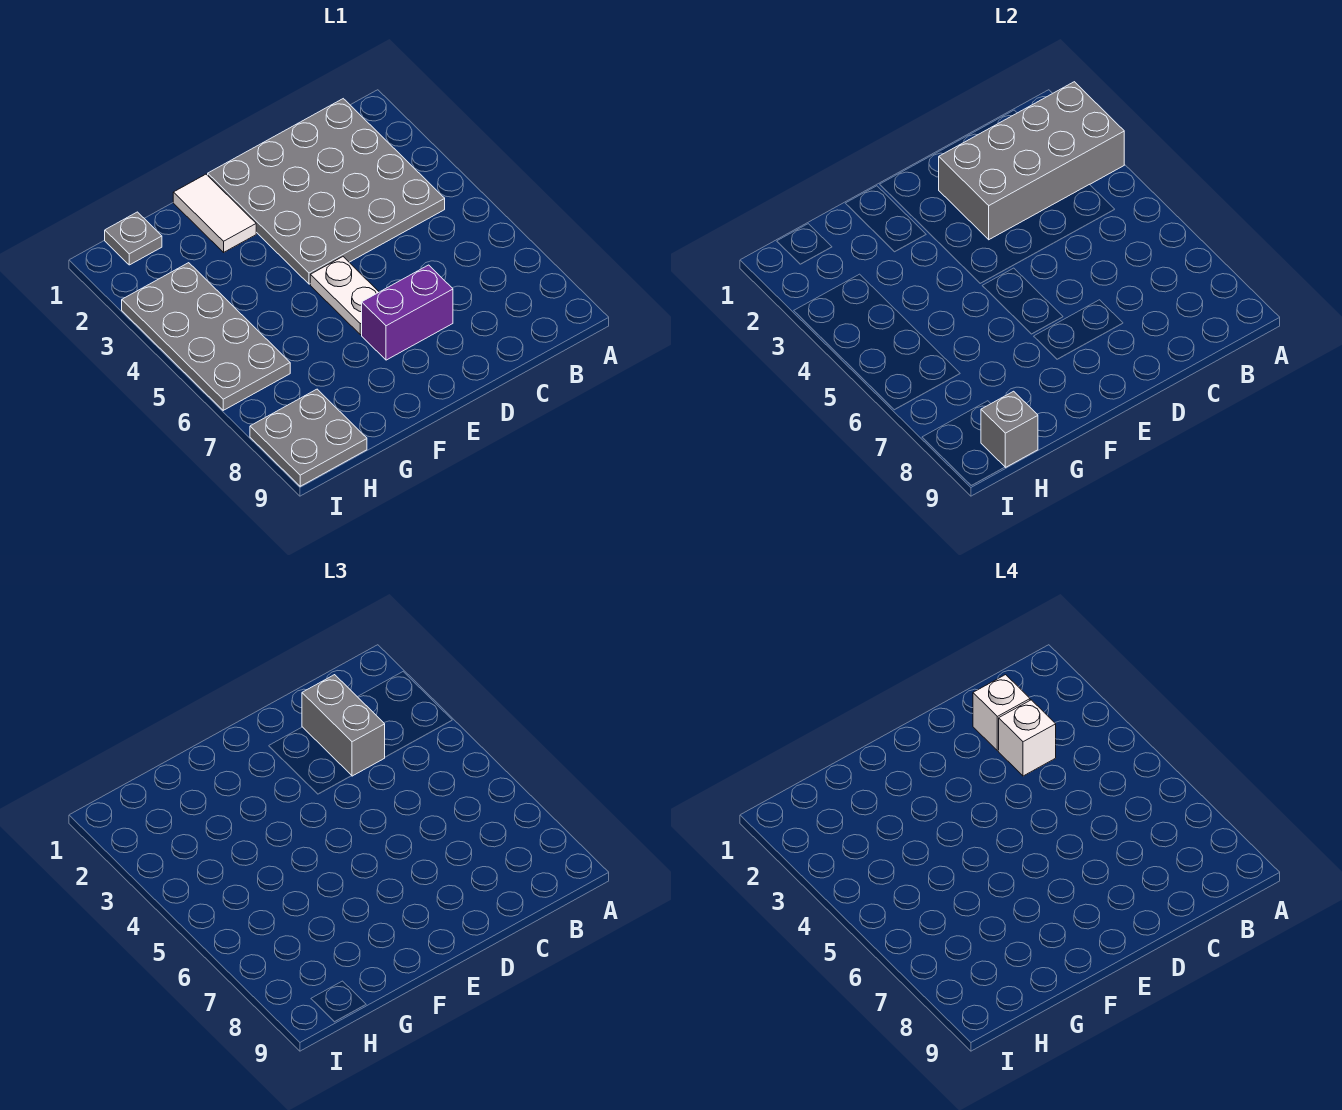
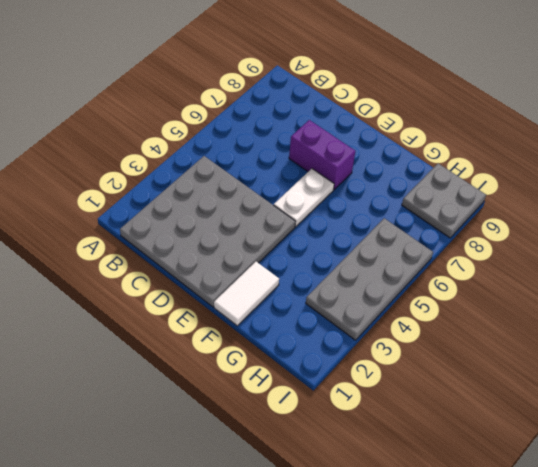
none -> grey 1x1 plate [105,212,162,265]
none -> grey 2x4 brick [939,82,1124,240]
none -> grey 1x1 brick [981,391,1038,467]

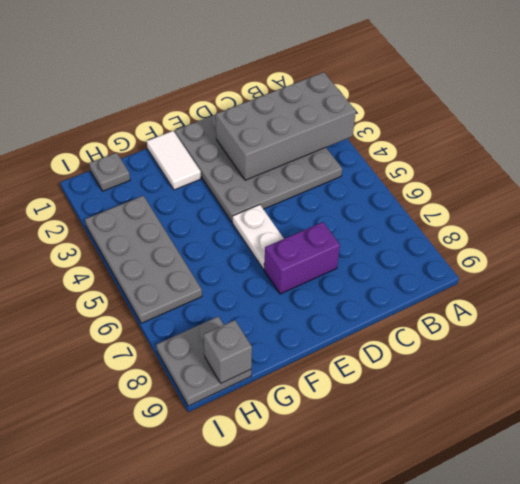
none -> grey 1x2 brick [302,675,385,776]
none -> white 1x1 brick [973,675,1030,751]
none -> white 1x1 brick [999,700,1056,776]

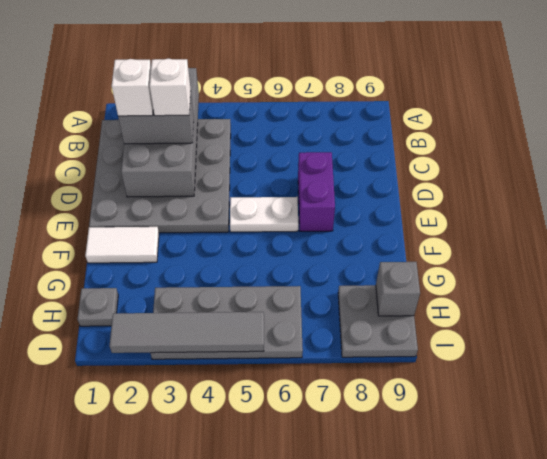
grey 1x4 tile [110,312,264,353] -> none

